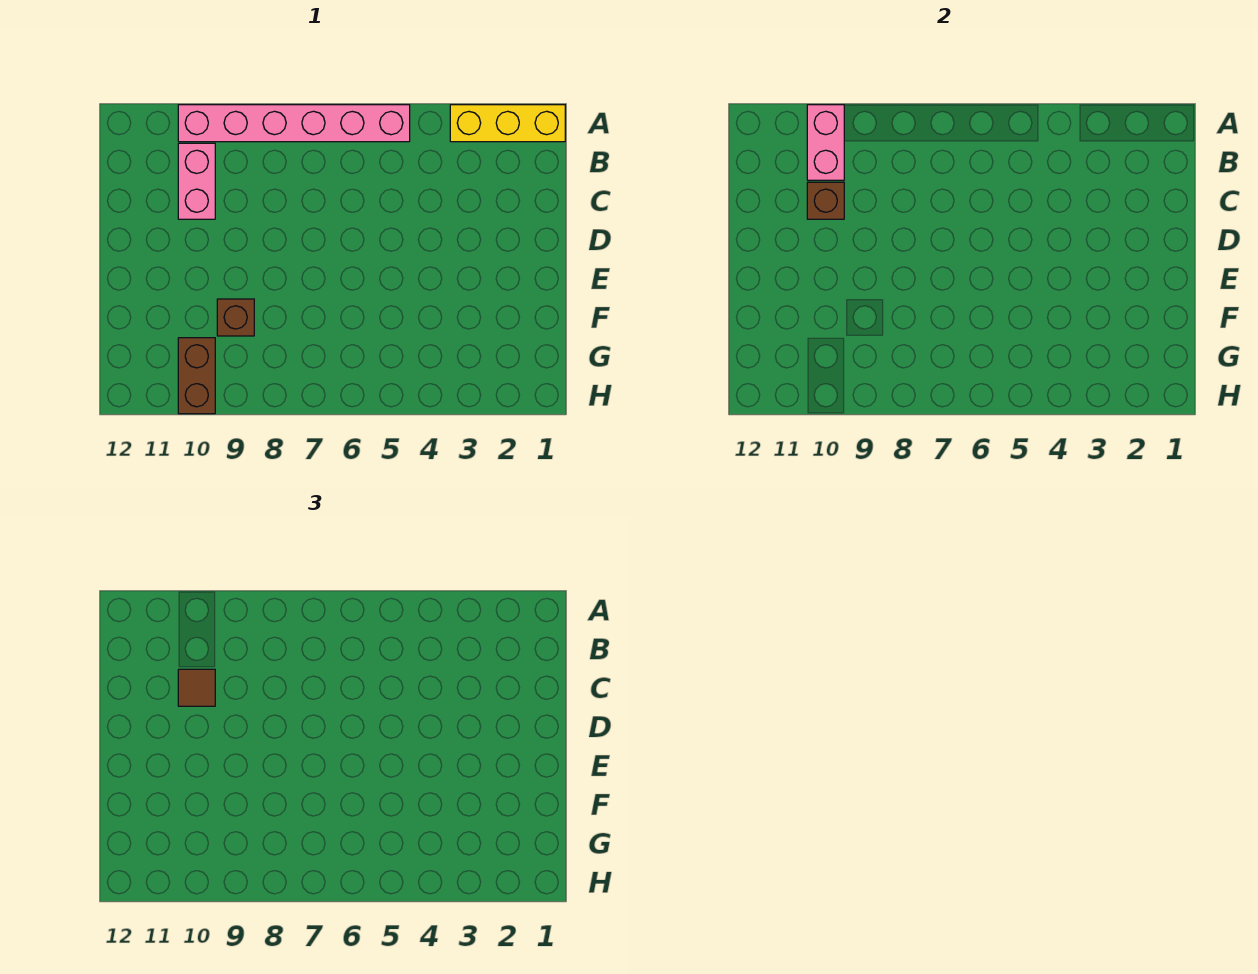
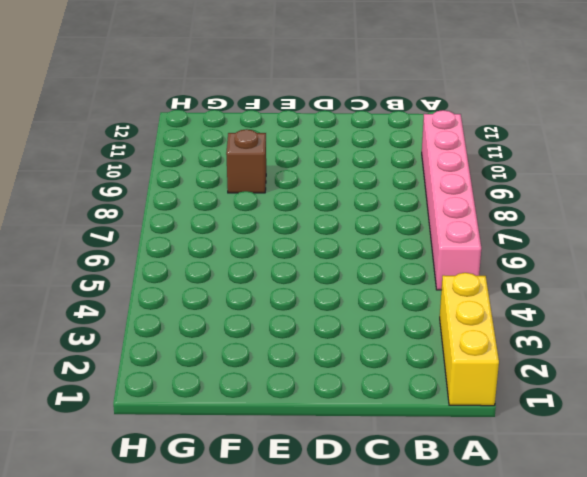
none -> pink 1x2 brick [178,143,215,219]
none -> brown 1x2 brick [178,338,215,414]

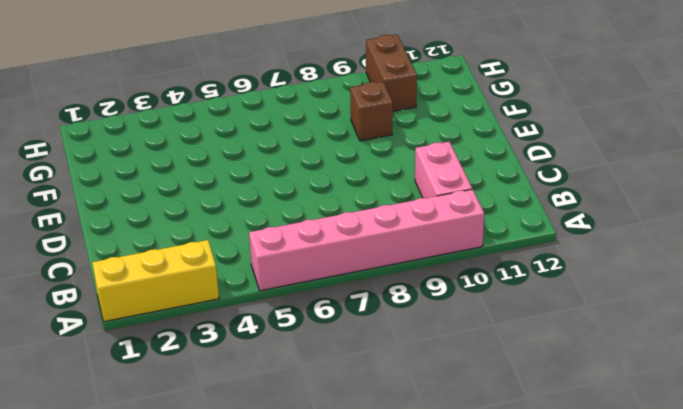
none -> pink 1x2 brick [807,105,844,180]
none -> brown 1x1 brick [807,182,844,219]

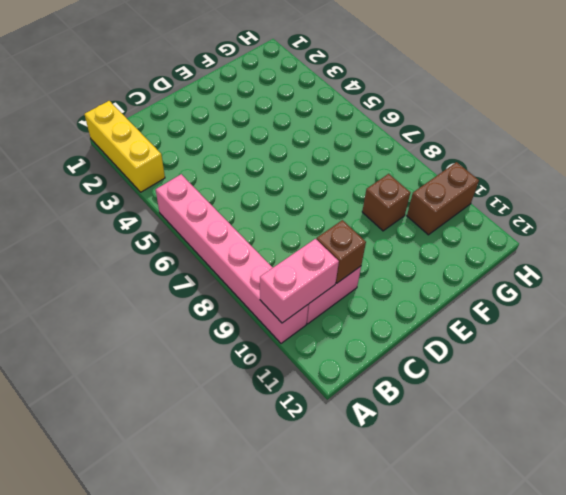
none -> brown 1x1 tile [178,669,215,706]

